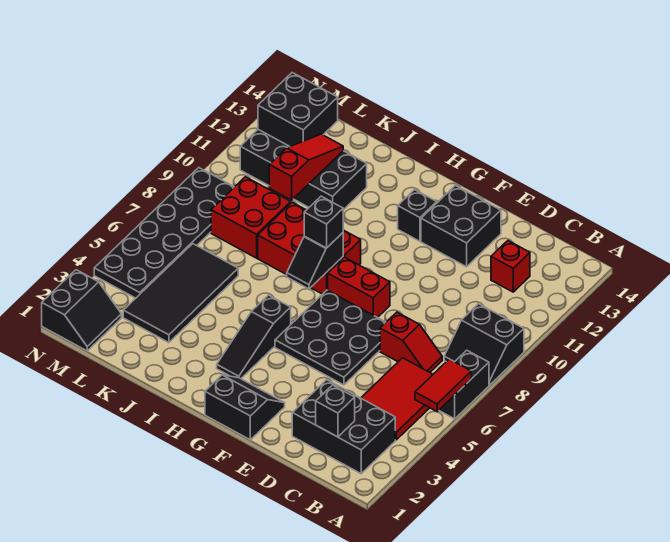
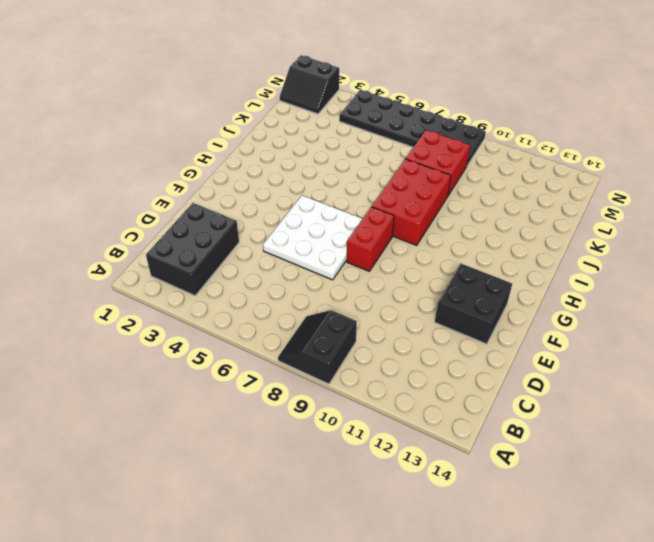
white 3x3 plate [263,195,363,280] -> black 3x3 plate [275,290,386,385]
none -> black 1x2 brick [439,350,489,419]
none -> red 2x3 tile [361,358,433,440]
none -> red 1x2 slope [380,312,442,372]

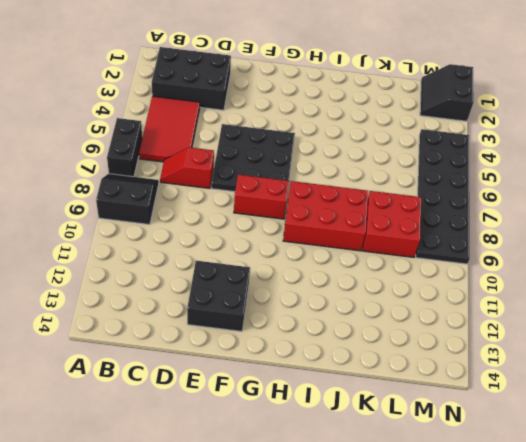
none -> red 1x1 brick [491,241,530,292]
none -> black 2x2 slope [205,375,285,440]
none -> black 1x1 brick [398,190,437,241]

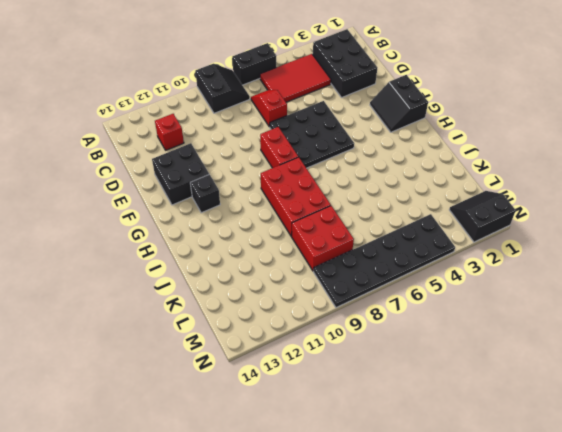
none -> black 1x3 slope [217,295,291,379]
none -> black 2x4 brick [240,130,367,210]
none -> black 2x4 tile [123,244,238,343]

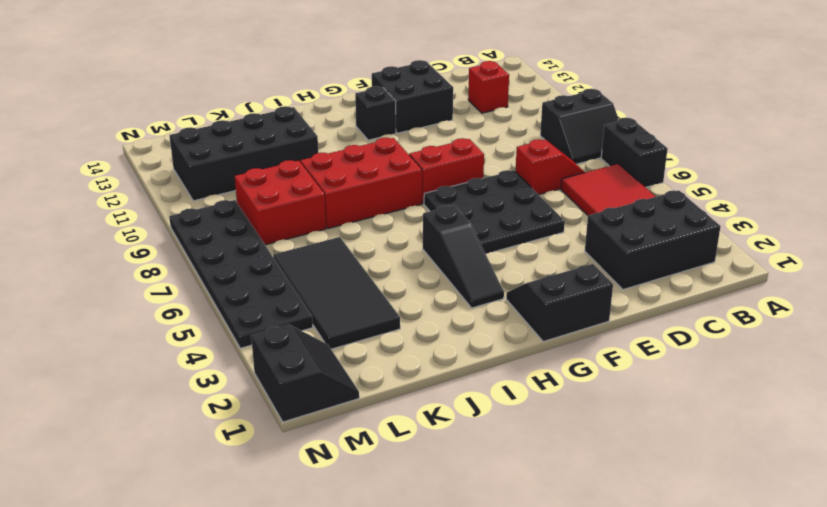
none -> red 1x2 tile [415,359,471,411]
none -> black 1x1 brick [316,385,355,437]
none -> black 1x2 slope [287,233,343,289]

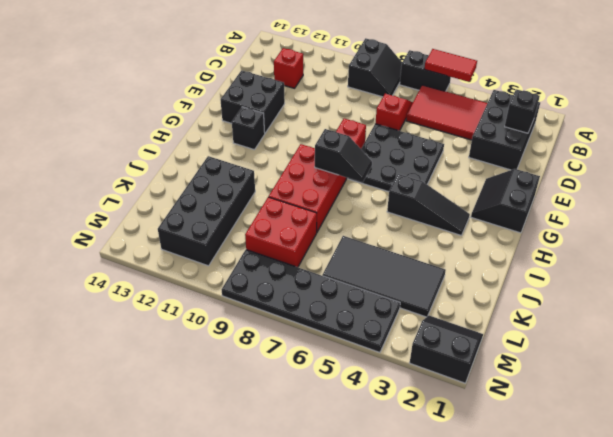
none -> red 1x3 slope [269,134,343,200]
none -> black 2x2 brick [258,73,338,147]
none -> black 1x1 brick [304,196,343,248]

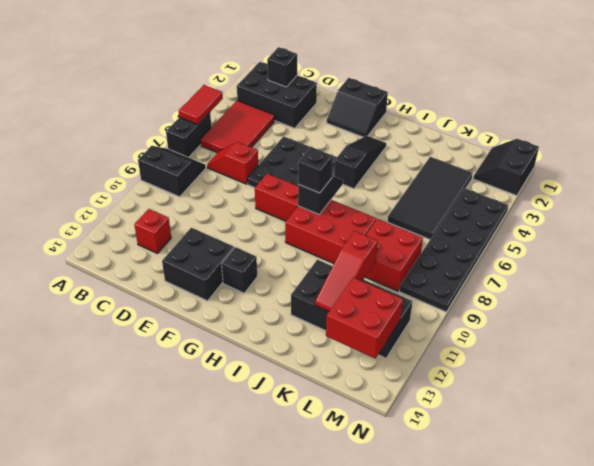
red 2x2 brick [326,277,403,359] -> black 2x2 brick [258,73,338,147]

